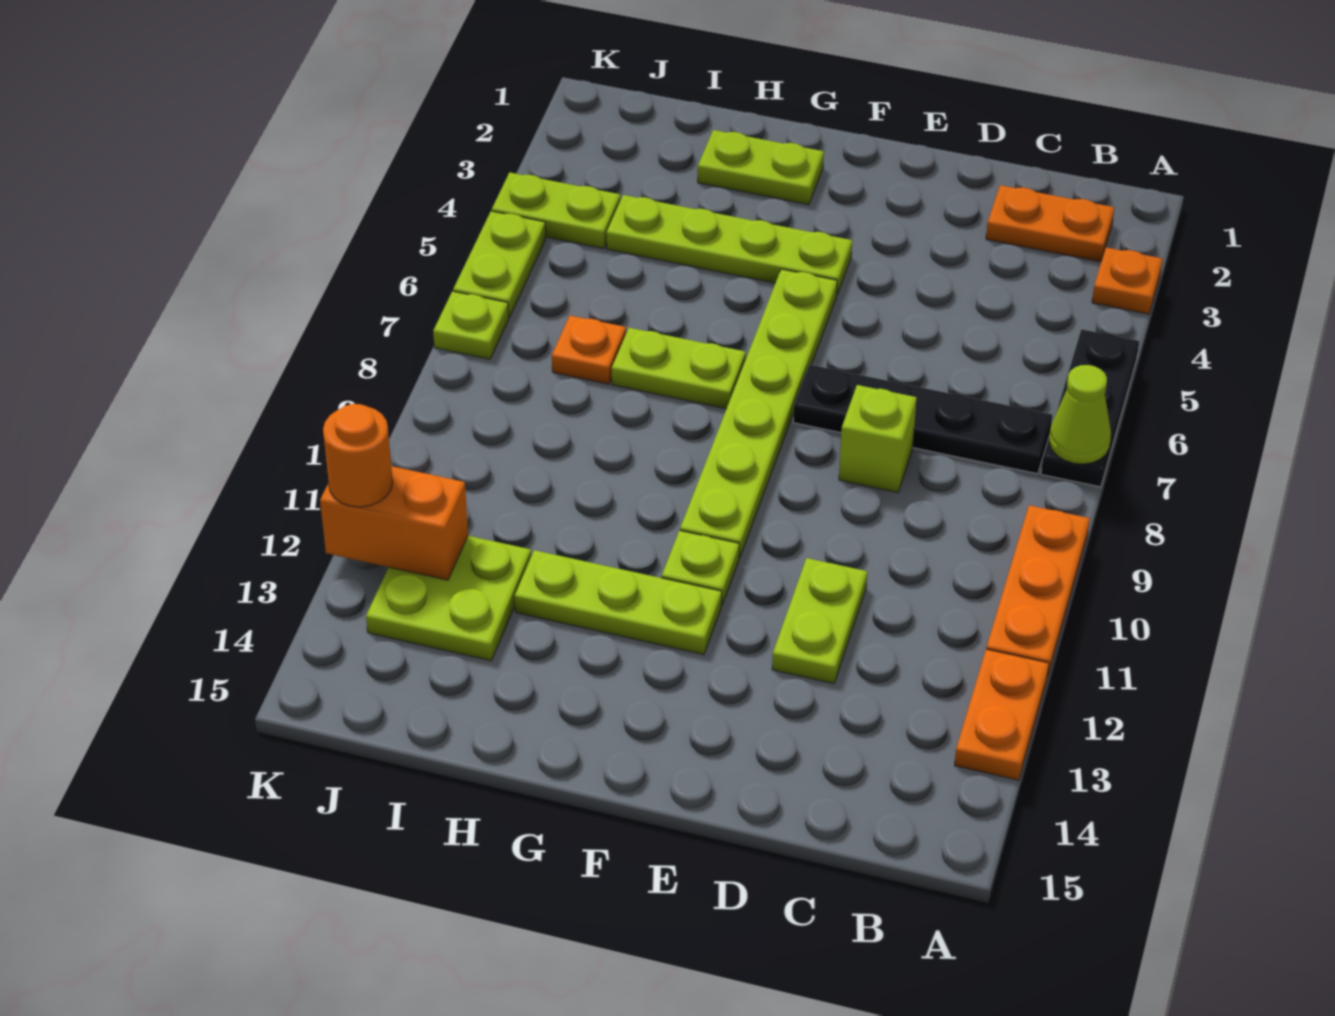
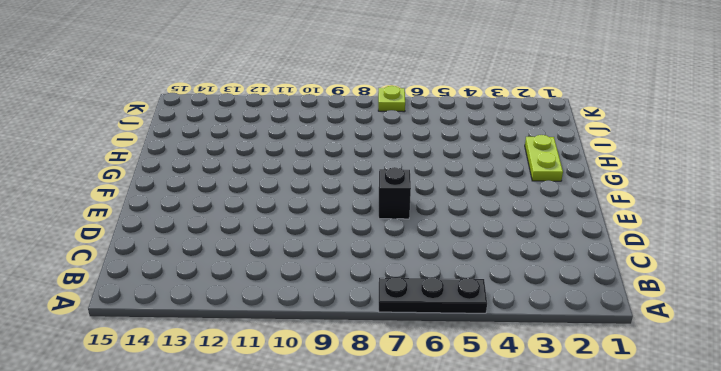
black 1x1 brick [379,167,411,219] -> black 1x4 plate [793,365,1052,474]
none -> orange 1x1 plate [1092,247,1162,314]
none -> orange 1x3 plate [986,505,1090,677]
none -> orange 1x2 plate [955,649,1049,780]

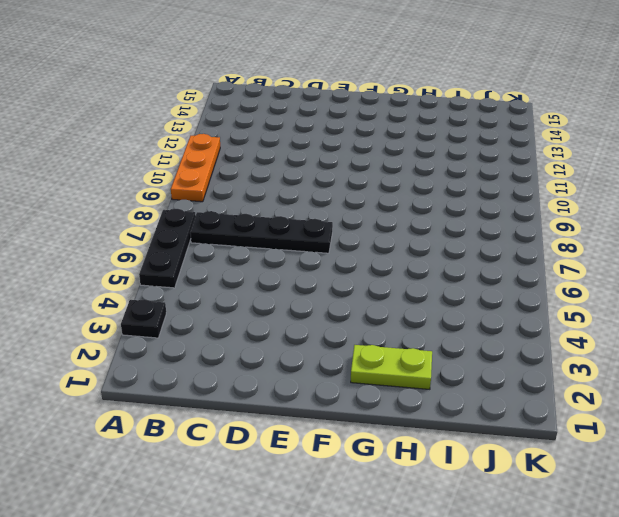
black 1x1 plate [121,299,166,338] -> orange 1x1 plate [1092,247,1162,314]
none -> orange 1x2 plate [955,649,1049,780]
none -> orange 1x2 plate [986,185,1114,262]
none -> lime 1x1 brick [839,385,917,493]

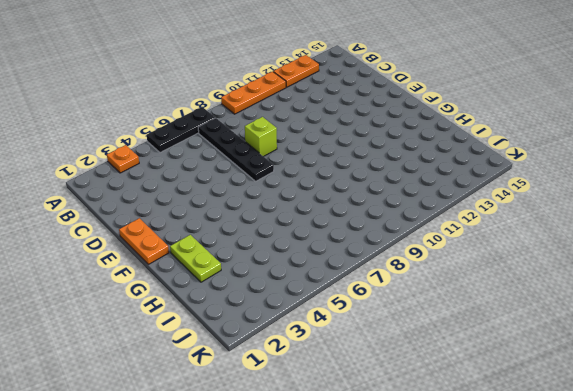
orange 1x2 plate [119,218,169,264] -> orange 1x2 plate moved to [986,185,1114,262]
none -> lime 1x2 plate [772,558,867,684]
none -> lime 1x4 plate [606,195,852,294]
none -> lime 1x6 plate [680,269,837,558]

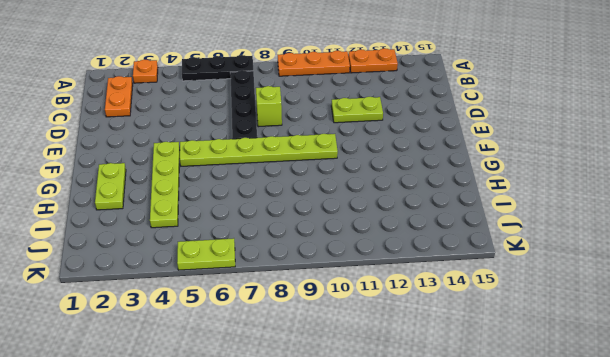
none -> lime 1x1 plate [662,531,739,606]
none -> lime 1x3 plate [515,550,722,655]
none -> lime 1x2 plate [612,328,746,409]

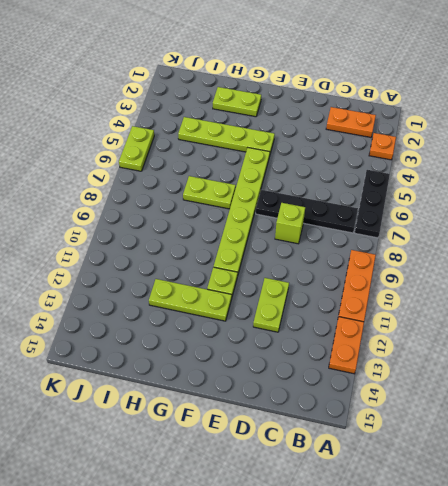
none -> orange 1x1 plate [552,316,626,384]
none -> lime 2x2 plate [366,536,531,661]
none -> lime 1x2 plate [492,172,620,249]

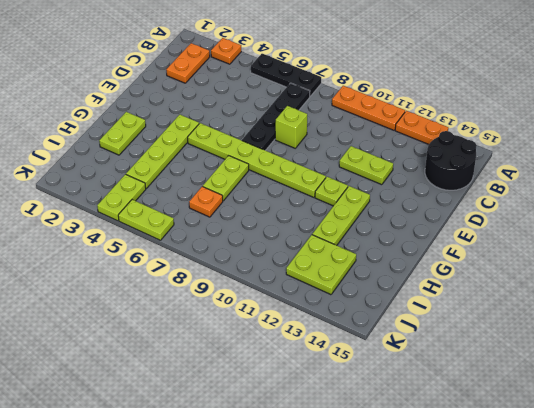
black 2x2 round brick [425,131,477,190] -> none
none -> lime 1x1 plate [433,291,509,359]
none -> lime 1x1 cone [1049,365,1111,464]
none -> orange 1x2 brick [320,466,468,580]

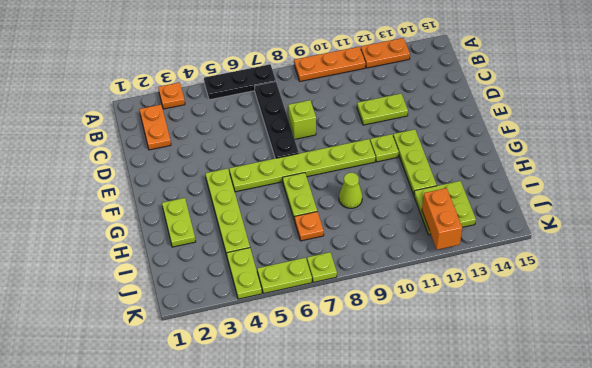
lime 1x1 cone [339,173,362,208] -> lime 1x1 cone moved to [1049,365,1111,464]
none -> orange 1x1 round brick [323,404,393,507]

